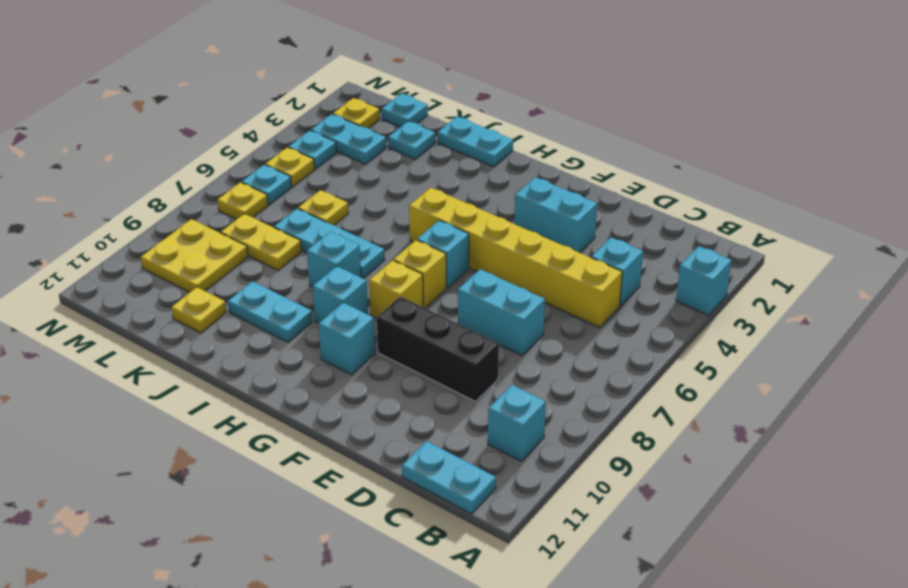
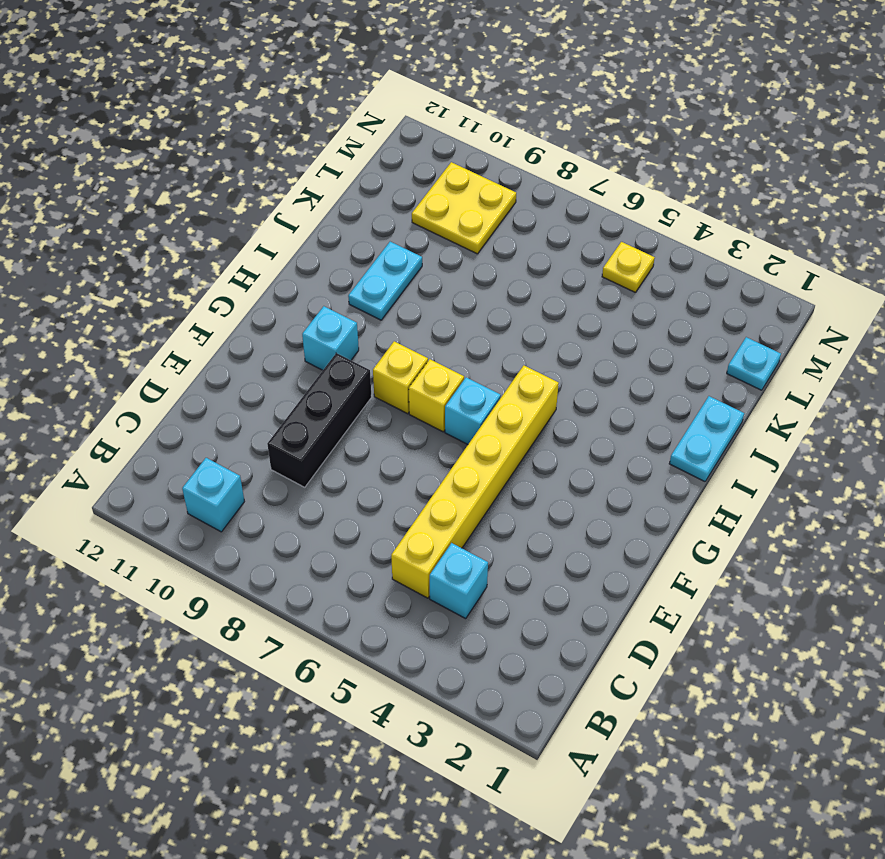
none -> cyan 1x1 brick [676,246,732,315]
none -> cyan 1x2 plate [402,441,496,514]
none -> cyan 1x2 brick [458,269,545,355]

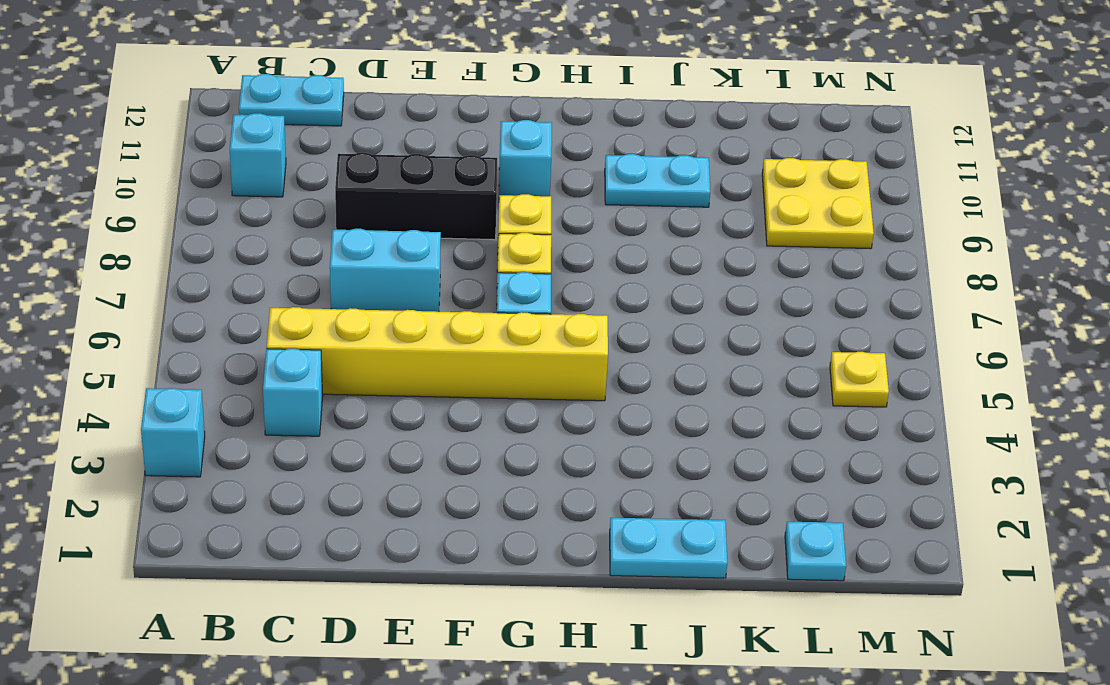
none -> cyan 1x2 brick [514,177,597,253]
none -> cyan 1x1 brick [313,266,368,323]
none -> cyan 1x3 plate [274,209,385,278]

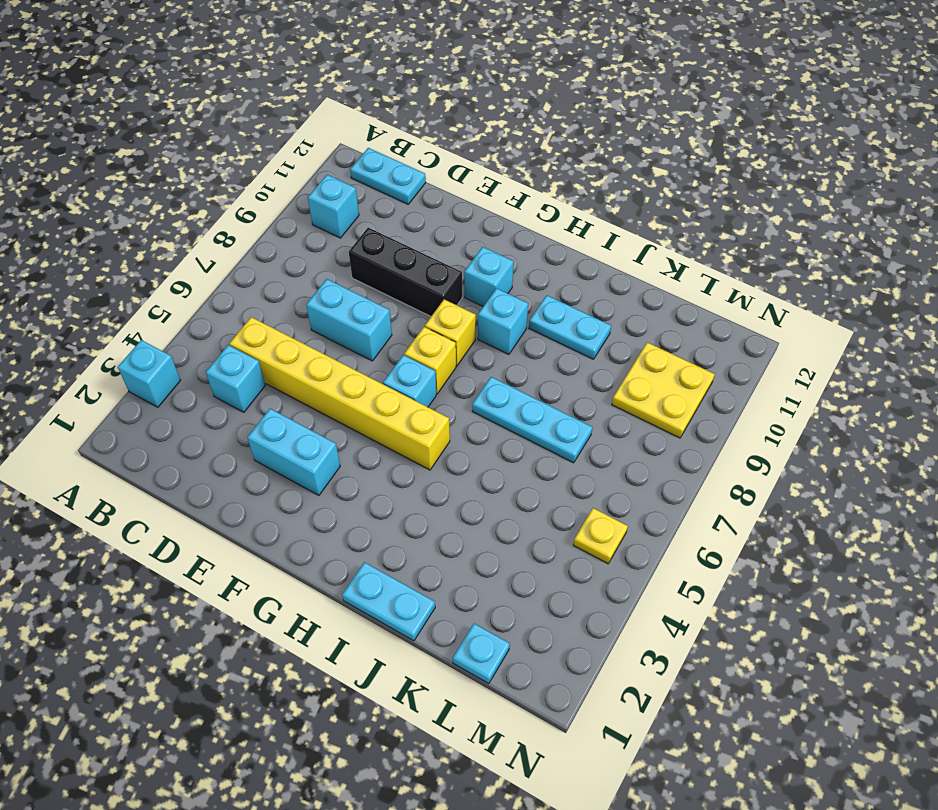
none -> cyan 1x1 brick [307,231,361,287]
none -> cyan 1x1 plate [388,121,435,159]
none -> yellow 1x1 plate [298,190,348,225]

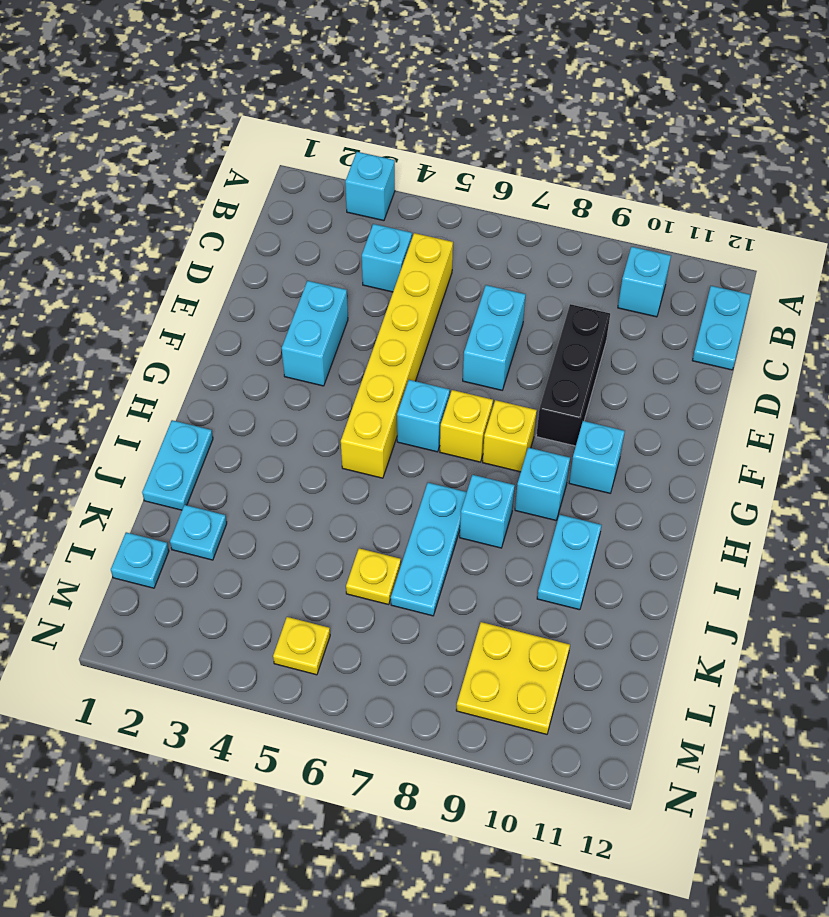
none -> yellow 1x2 plate [221,214,302,270]
none -> yellow 1x1 plate [171,287,226,333]
none -> cyan 1x2 plate [311,114,386,164]

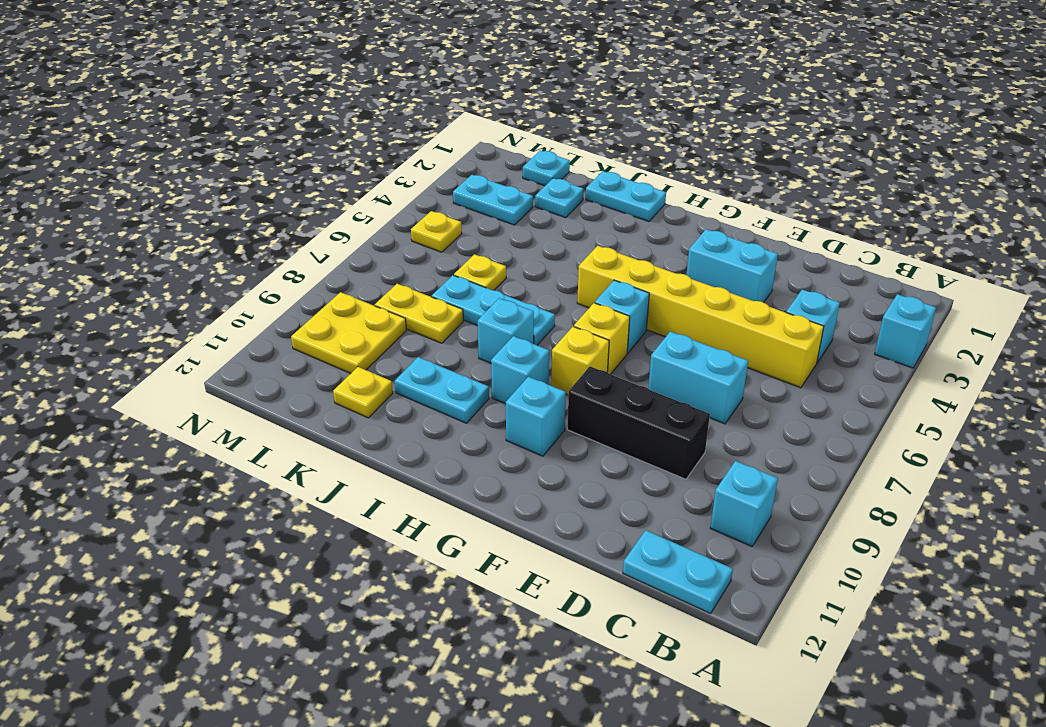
none -> yellow 1x1 plate [333,98,380,128]
none -> cyan 1x1 plate [288,131,337,169]
none -> cyan 1x1 plate [242,165,292,205]

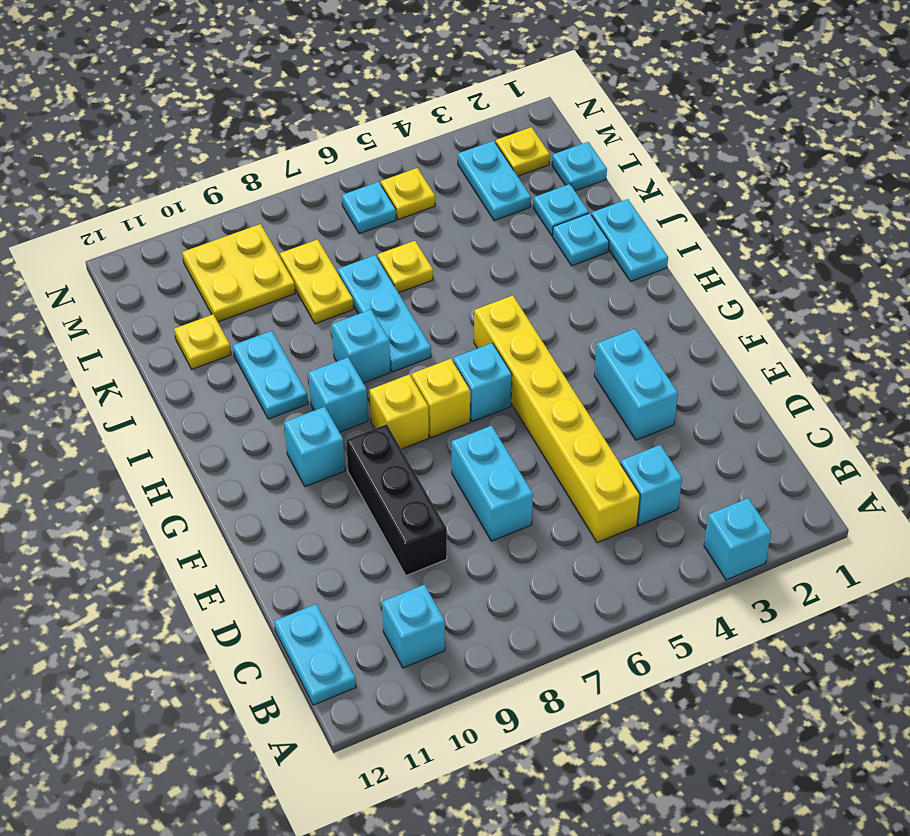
cyan 1x1 plate [553,213,609,266] -> cyan 1x1 plate moved to [288,131,337,169]
none -> yellow 1x1 plate [217,182,268,219]

